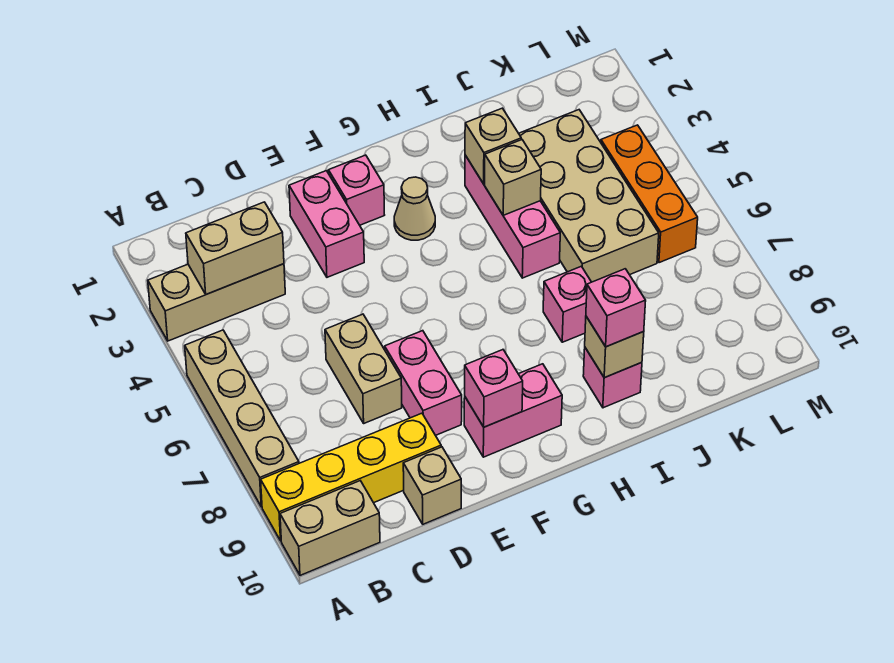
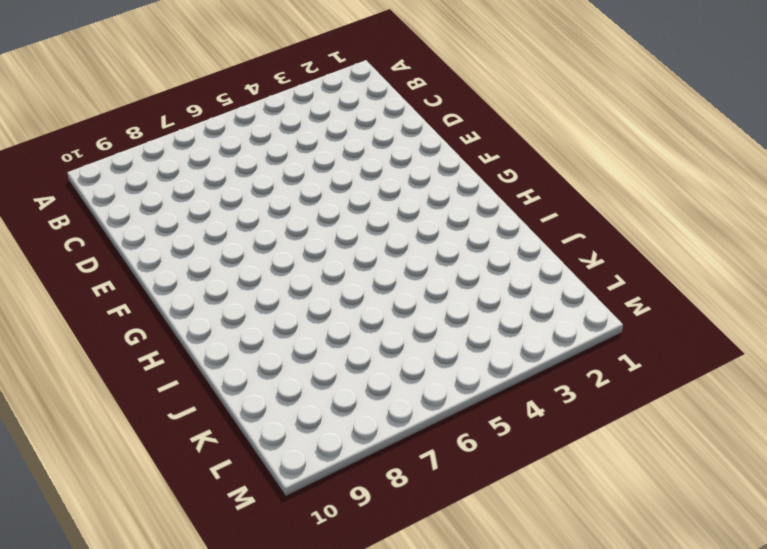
none -> tan 1x3 brick [148,264,285,341]
none -> tan 1x4 brick [185,330,299,507]
none -> yellow 1x4 brick [261,413,441,541]

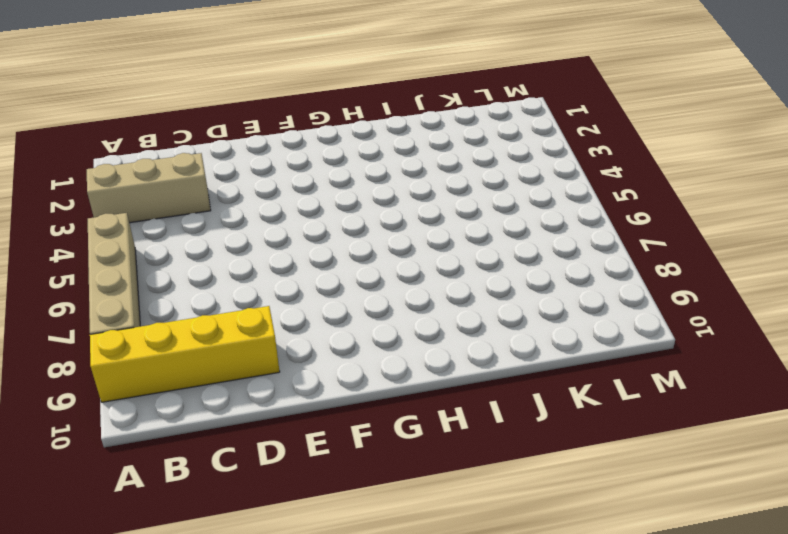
none -> tan 1x2 brick [280,481,380,575]
none -> tan 1x2 brick [325,314,402,423]
none -> tan 1x1 brick [403,447,461,524]

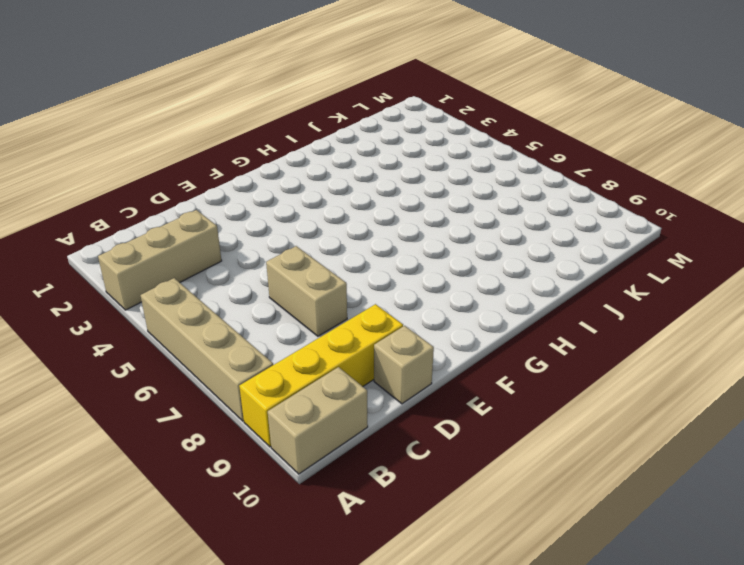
none -> pink 1x2 brick [289,171,364,277]
none -> pink 1x2 brick [385,331,462,435]
none -> pink 1x1 brick [329,155,384,225]

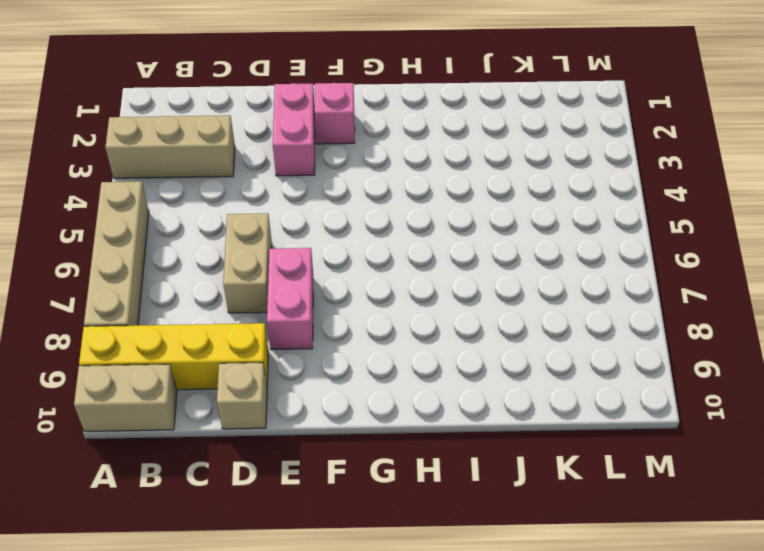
none -> pink 1x2 brick [464,364,562,457]
none -> tan 1x1 cone [394,177,435,240]
none -> pink 1x3 brick [465,155,560,278]

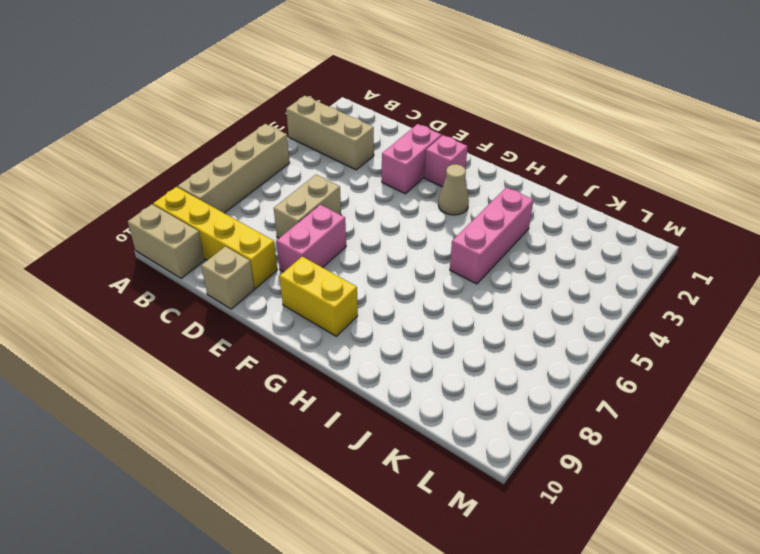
yellow 1x2 brick [280,257,358,336] -> pink 1x2 brick [464,364,562,457]
none -> pink 1x1 brick [543,266,591,342]
none -> pink 1x1 brick [583,348,642,408]
none -> tan 2x4 brick [519,110,659,282]

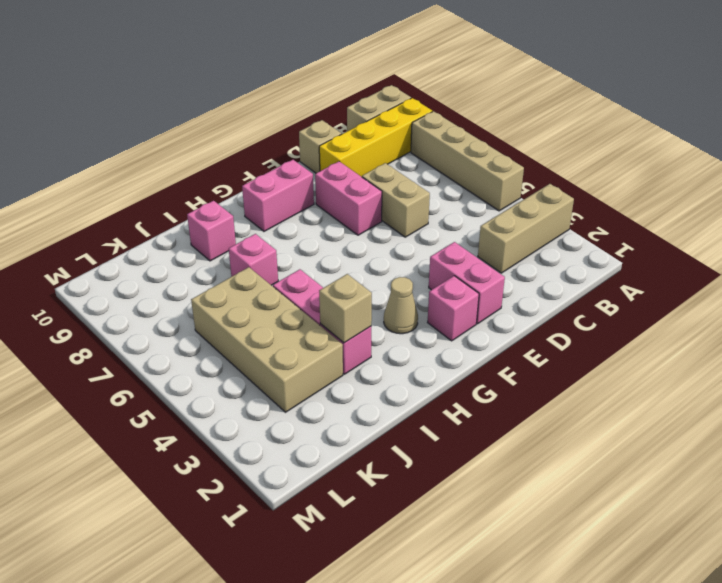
none -> orange 1x3 brick [601,125,698,263]
none -> tan 1x2 brick [186,202,284,294]
none -> pink 1x1 brick [465,350,523,427]

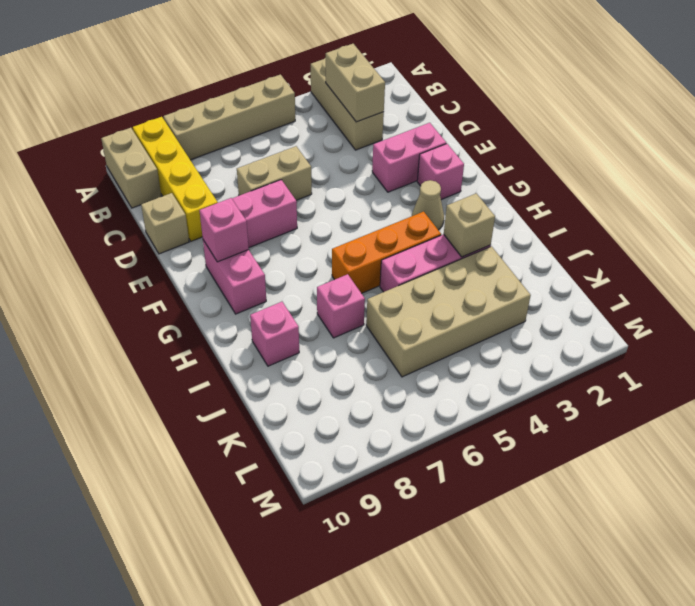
orange 1x3 brick [332,212,441,293] -> orange 1x3 brick moved to [601,125,698,263]
none -> tan 1x1 brick [485,140,541,215]
none -> tan 1x1 brick [585,317,644,378]
none -> pink 1x1 brick [586,269,646,347]

